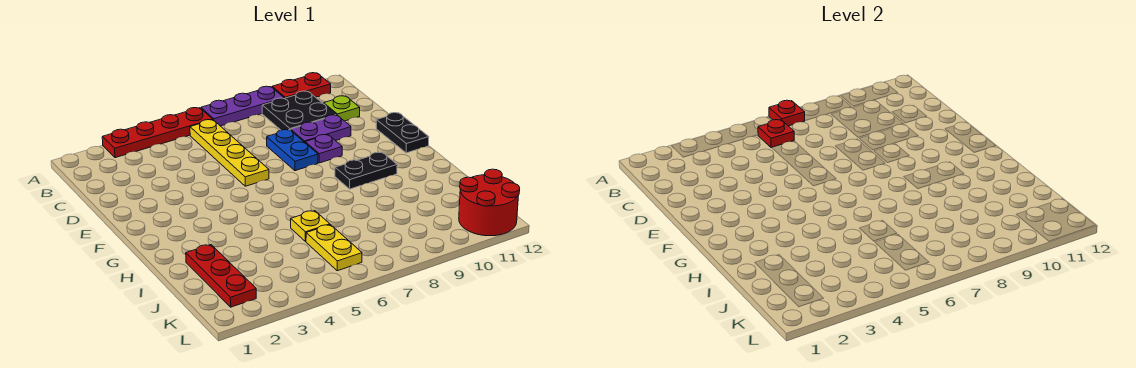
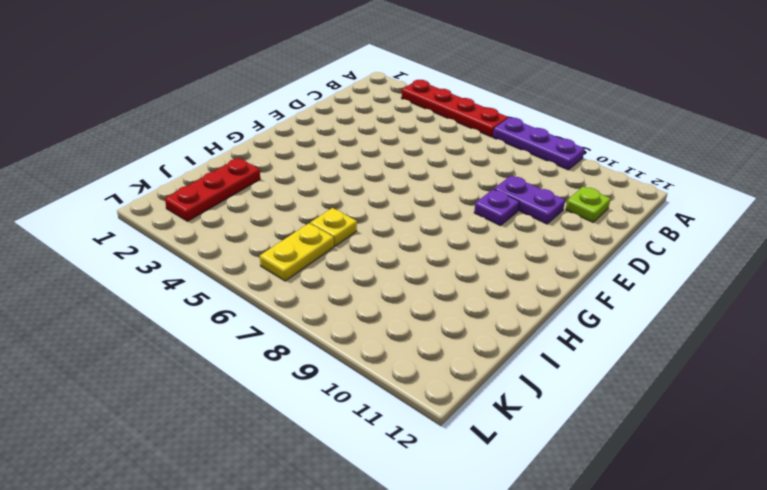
none -> red 1x2 plate [272,73,331,98]
none -> yellow 1x4 plate [190,120,269,186]
none -> black 2x2 plate [262,91,336,130]

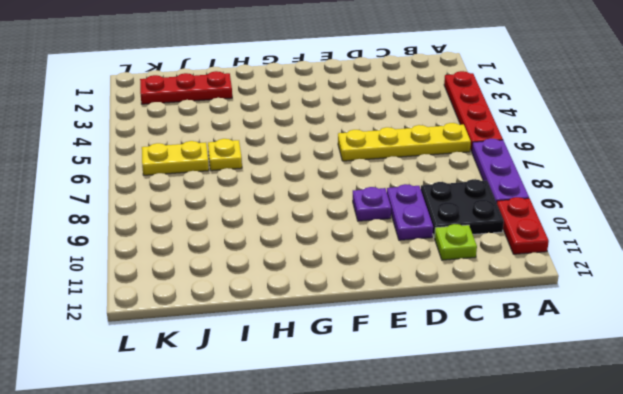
none -> blue 1x2 plate [267,130,318,171]
none -> black 1x2 plate [376,113,429,153]
none -> black 1x2 plate [335,152,397,189]

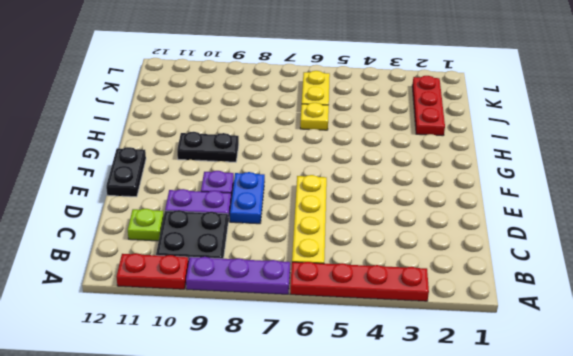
none -> red 2x2 round brick [459,169,520,236]
none -> red 1x1 plate [769,100,805,126]
none -> red 1x1 plate [758,120,794,148]

